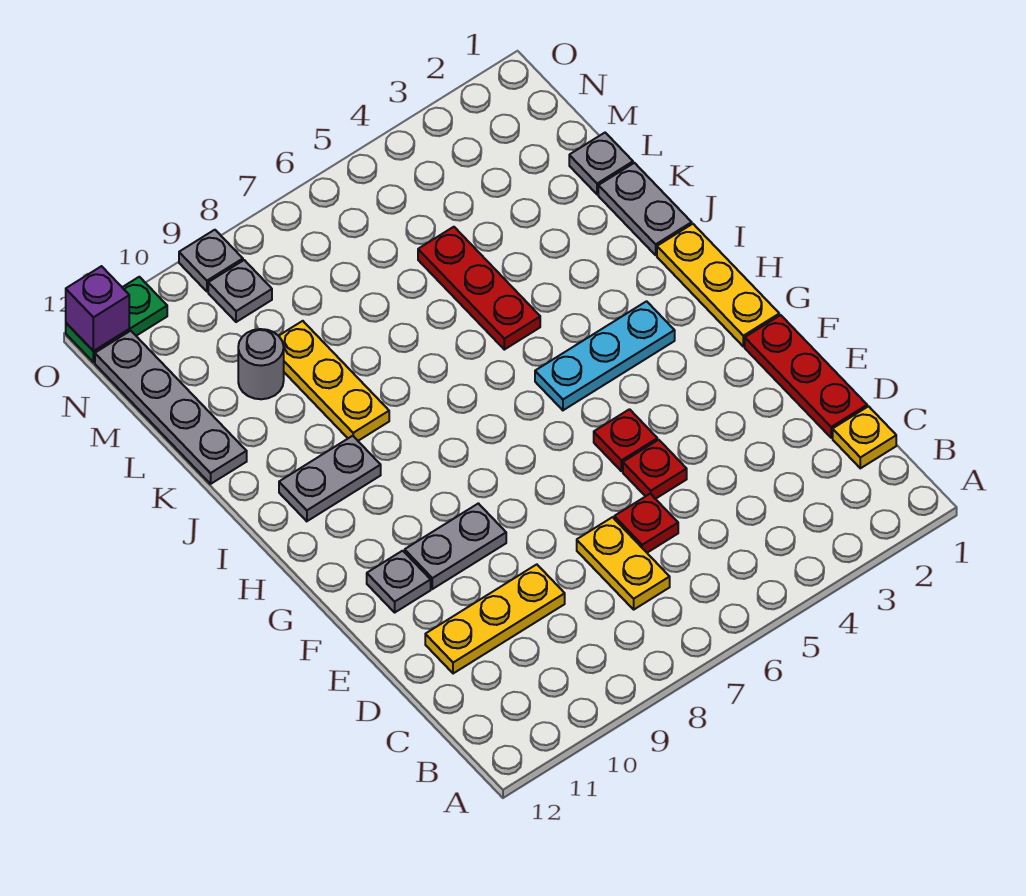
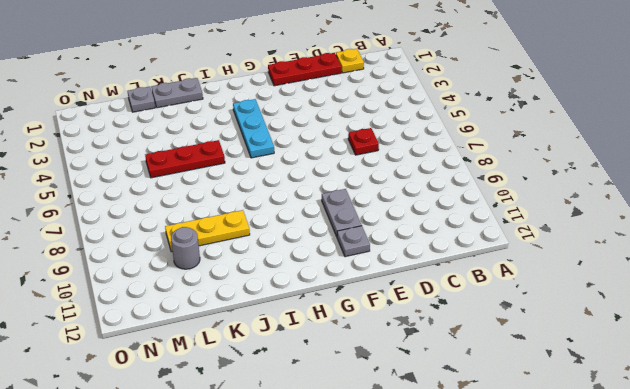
none -> yellow 1x2 plate [577,517,670,609]
none -> yellow 1x3 plate [425,564,565,674]
none -> red 1x1 plate [623,440,687,499]

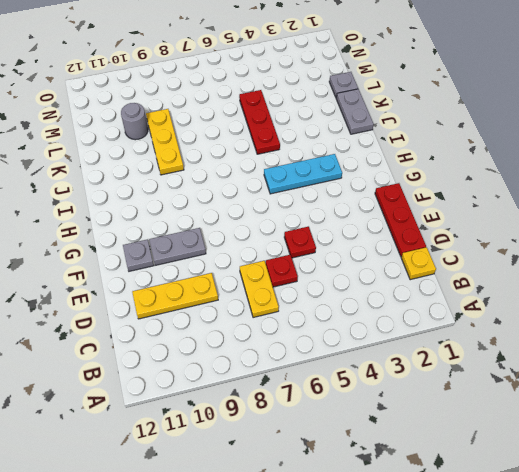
none -> red 1x1 plate [594,409,657,471]
none -> yellow 1x3 plate [657,224,779,347]
none -> grey 1x2 plate [279,436,381,521]

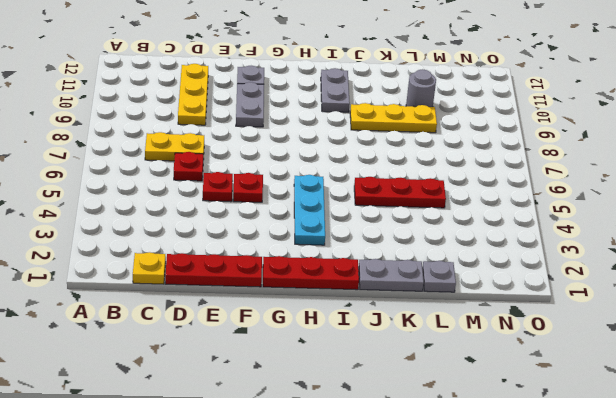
red 1x3 plate [263,256,359,290] -> yellow 1x3 plate [657,224,779,347]
none -> grey 1x4 plate [95,331,247,484]
none -> grey 1x1 plate [208,260,272,322]
none -> grey 1x1 plate [179,230,243,291]

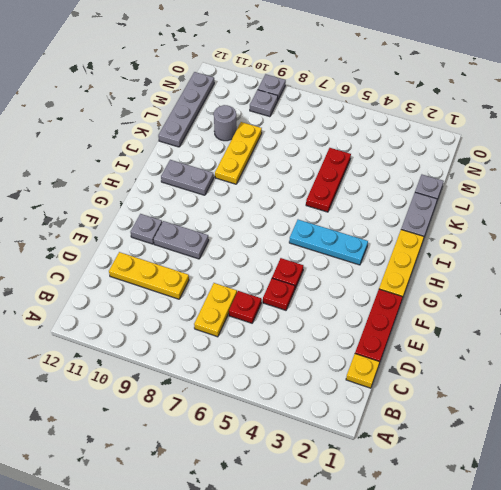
none -> green 1x2 plate [66,277,167,362]
none -> purple 1x1 brick [66,266,129,351]

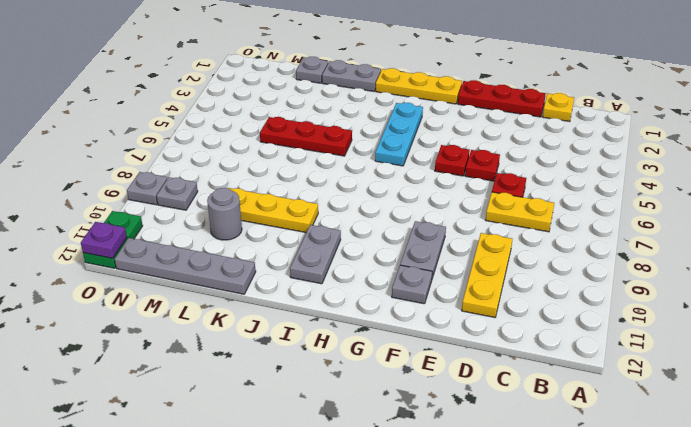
purple 1x1 plate [81,222,127,258] -> purple 1x1 brick [66,266,129,351]

